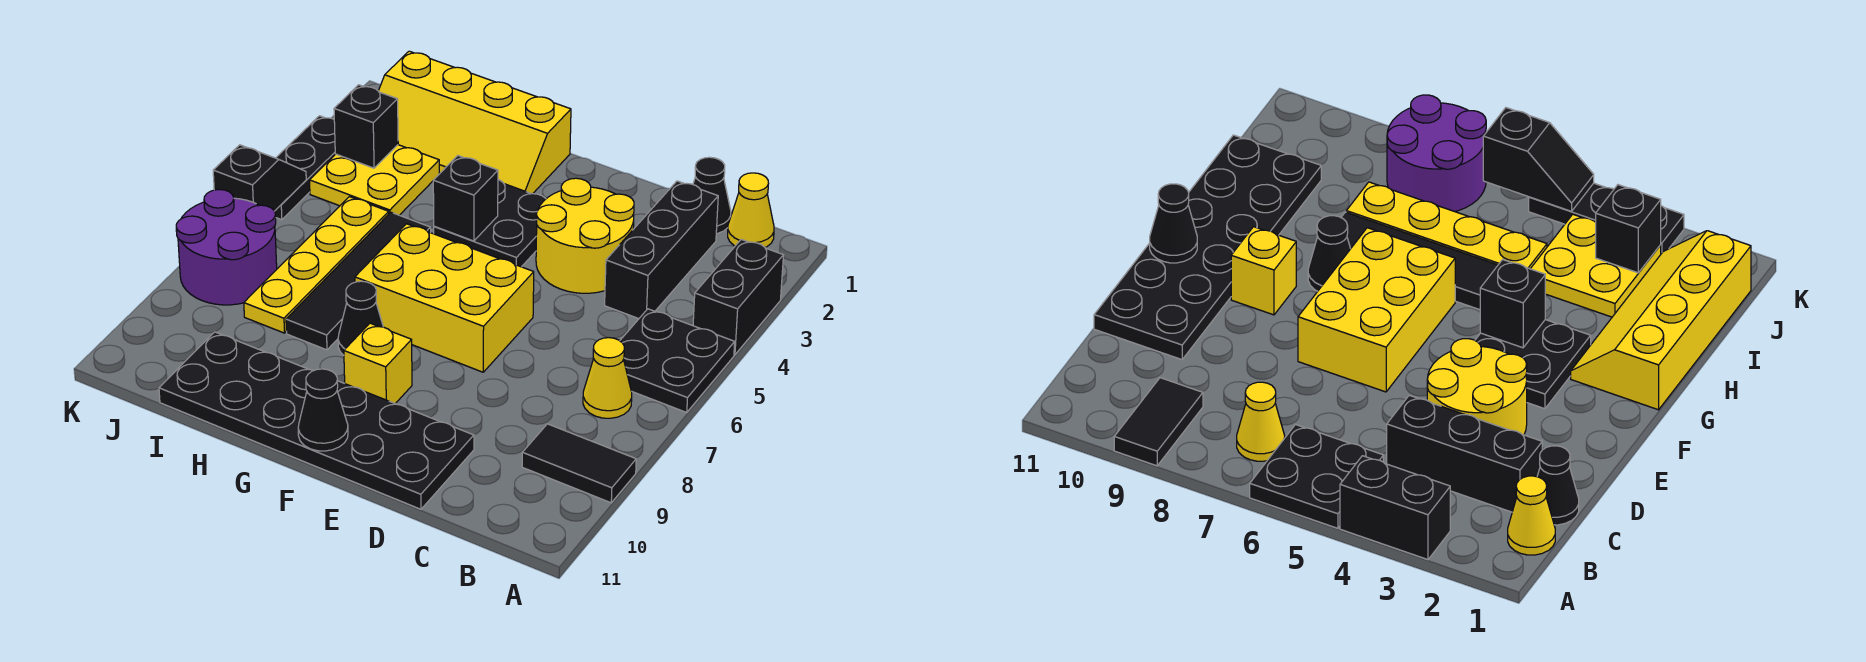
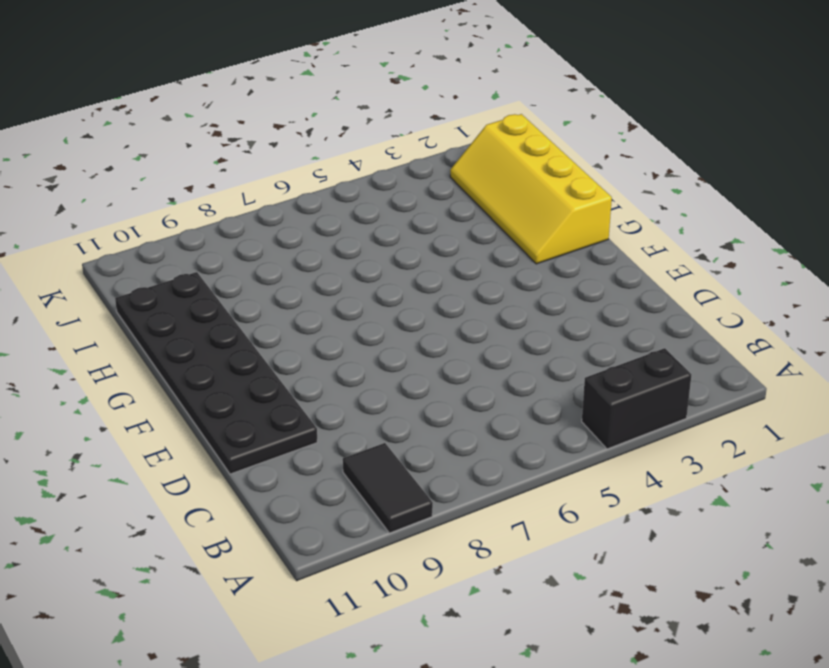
none -> black 2x2 plate [620,309,735,412]
none -> yellow 1x1 cone [728,173,774,247]
none -> yellow 1x1 cone [583,338,632,418]

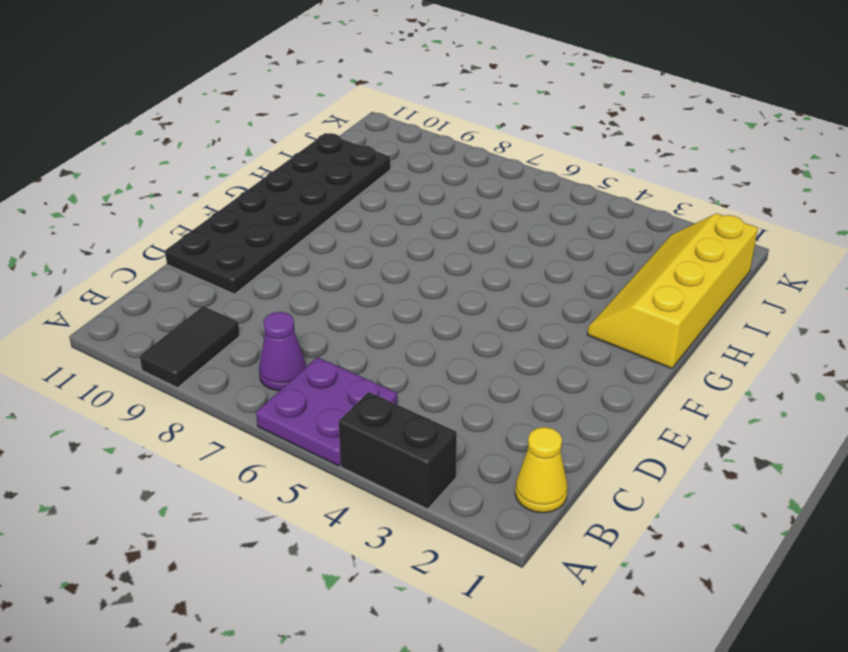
purple 2x2 plate [256,357,397,466] -> black 2x2 plate [620,309,735,412]
purple 1x1 cone [259,312,306,391] -> yellow 1x1 cone [583,338,632,418]
none -> black 1x1 cone [693,157,731,234]
none -> black 1x3 brick [605,181,718,319]
none -> yellow 2x2 round brick [536,178,634,293]

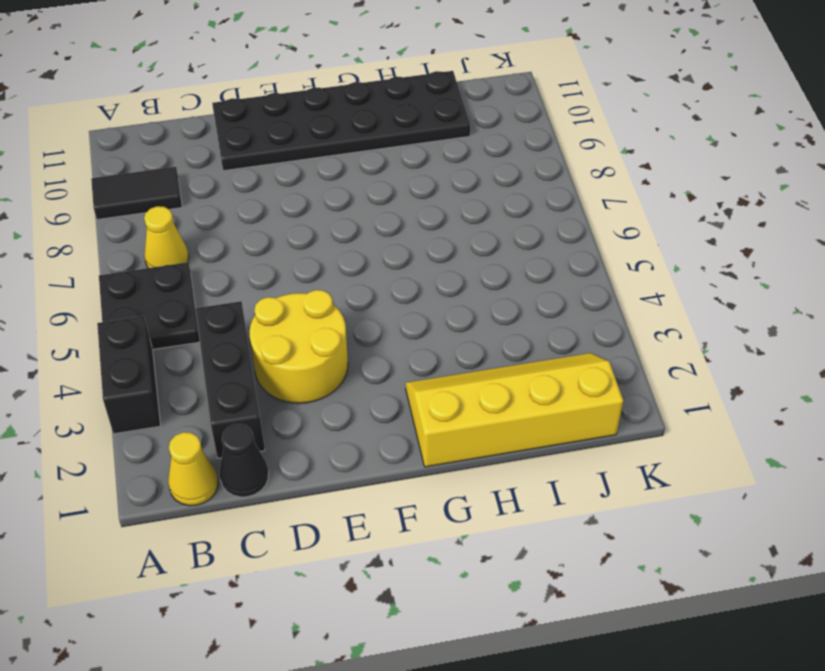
none -> yellow 2x3 brick [355,224,534,372]
none -> black 2x2 plate [434,180,546,267]
none -> yellow 1x1 brick [344,323,412,404]

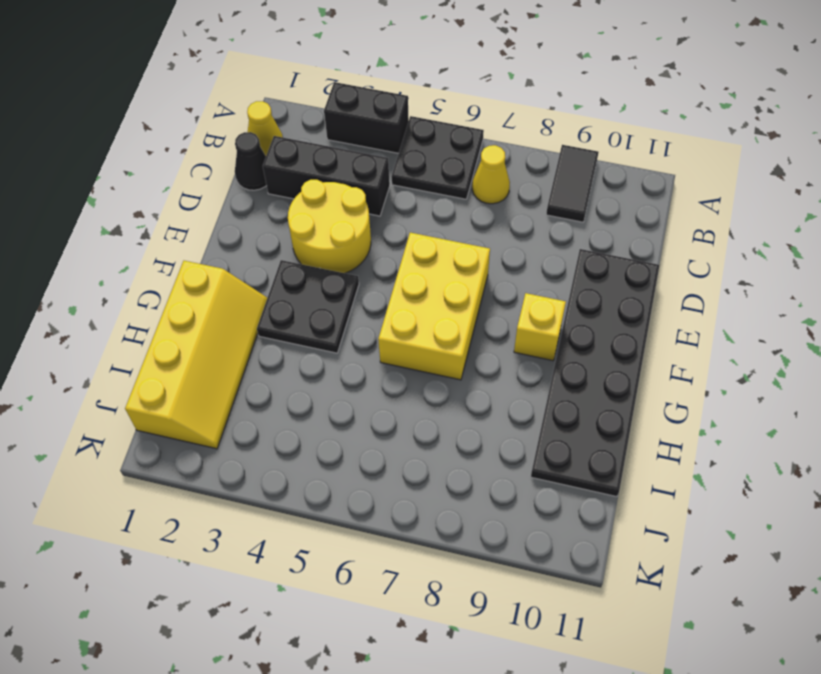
none -> black 1x1 cone [338,281,383,355]
none -> black 1x4 tile [286,212,431,350]
none -> yellow 2x2 plate [310,145,439,215]

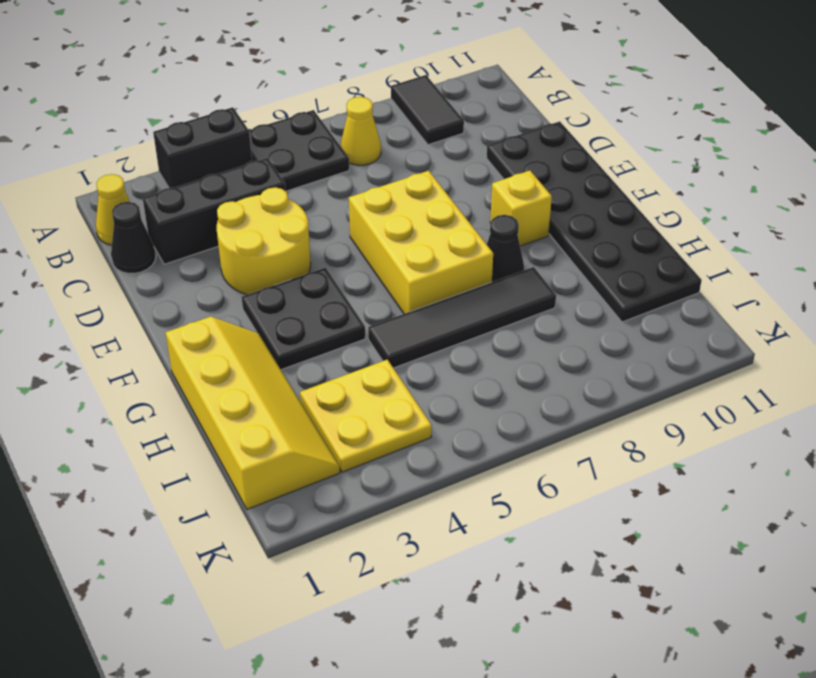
none -> yellow 1x4 plate [244,197,389,333]
none -> purple 2x2 round brick [176,190,277,305]
none -> black 1x3 plate [275,116,335,220]

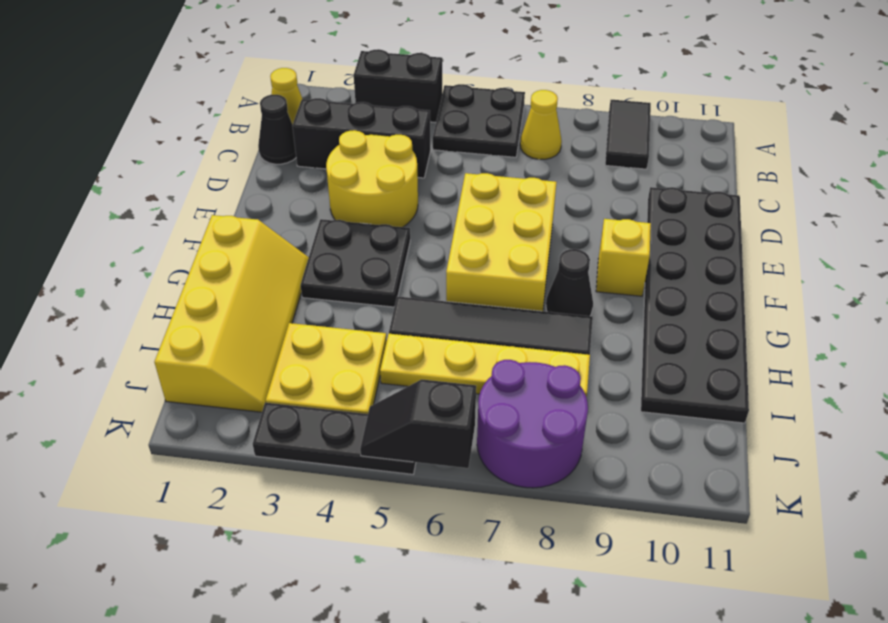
none -> black 1x1 cone [298,369,348,451]
none -> black 1x1 brick [433,156,498,241]
none -> black 1x1 brick [334,85,398,168]

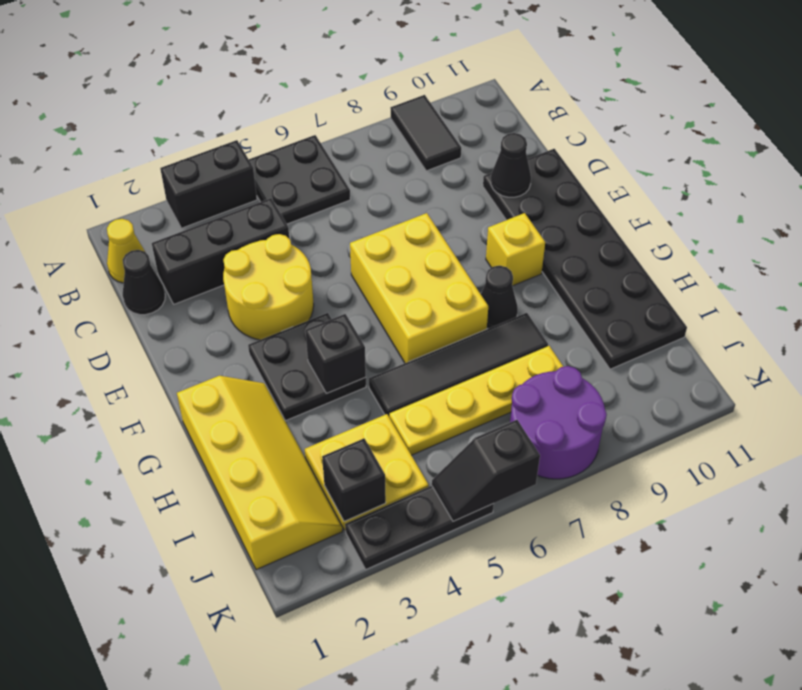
black 1x1 cone [491,133,531,197] -> black 1x1 cone moved to [298,369,348,451]
none -> yellow 1x1 cone [583,338,632,418]

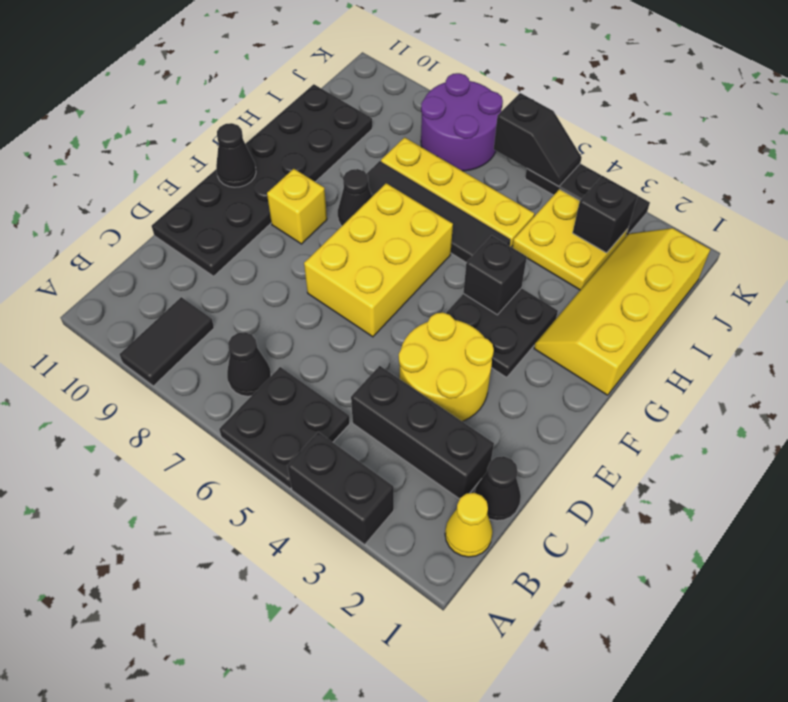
black 1x1 cone [227,332,271,396] -> yellow 1x1 cone [583,338,632,418]

